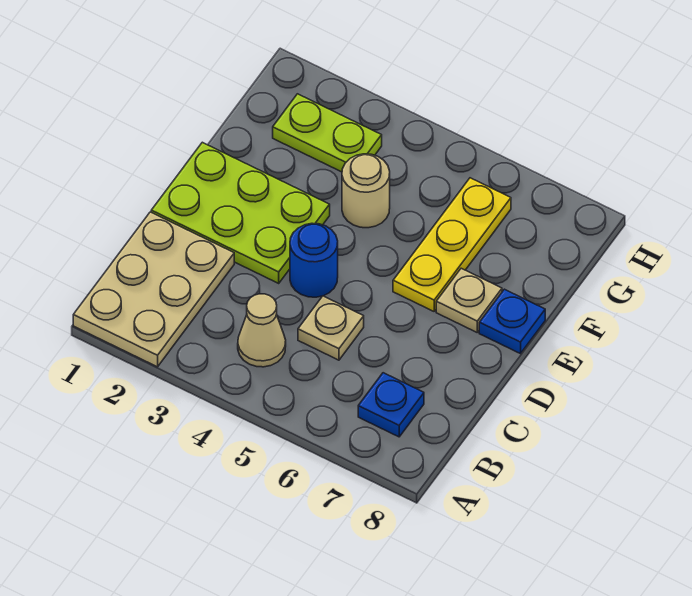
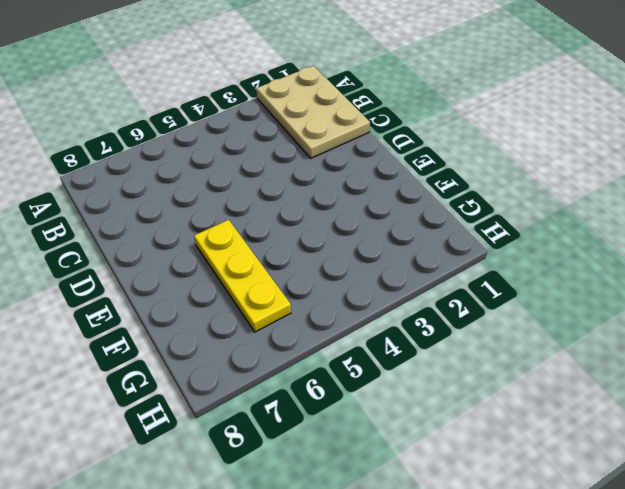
none -> tan 1x1 cone [238,294,286,367]
none -> blue 1x1 plate [358,373,424,437]

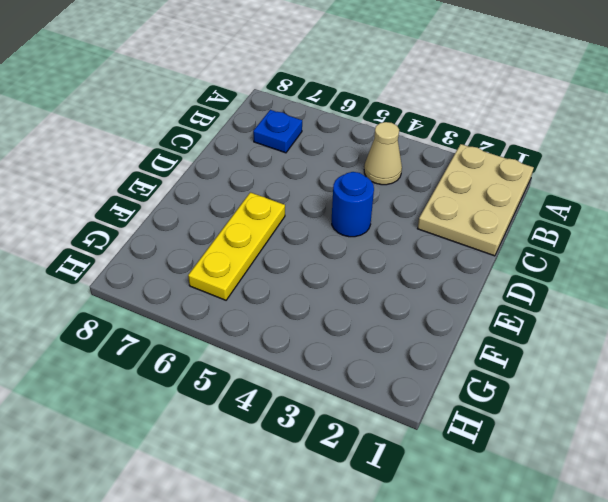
none -> tan 1x1 plate [298,296,364,360]
none -> lime 2x3 plate [151,142,330,283]

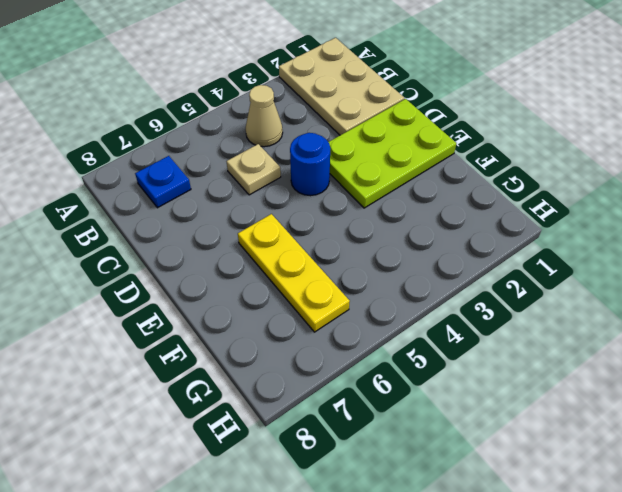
none -> tan 1x1 plate [436,268,502,332]
none -> blue 1x1 plate [479,289,545,354]

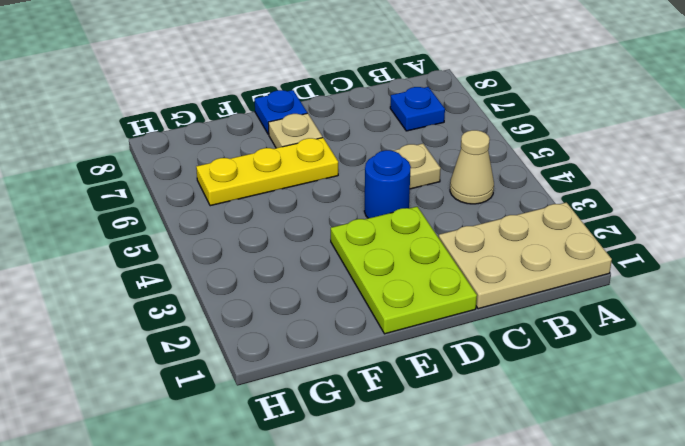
none -> tan 1x1 round brick [342,154,390,228]
none -> lime 1x2 plate [273,94,382,172]

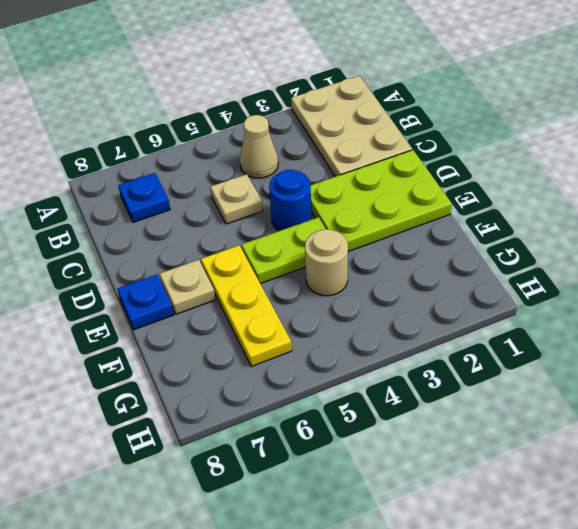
lime 1x2 plate [242,217,326,284] -> lime 1x2 plate moved to [273,94,382,172]

